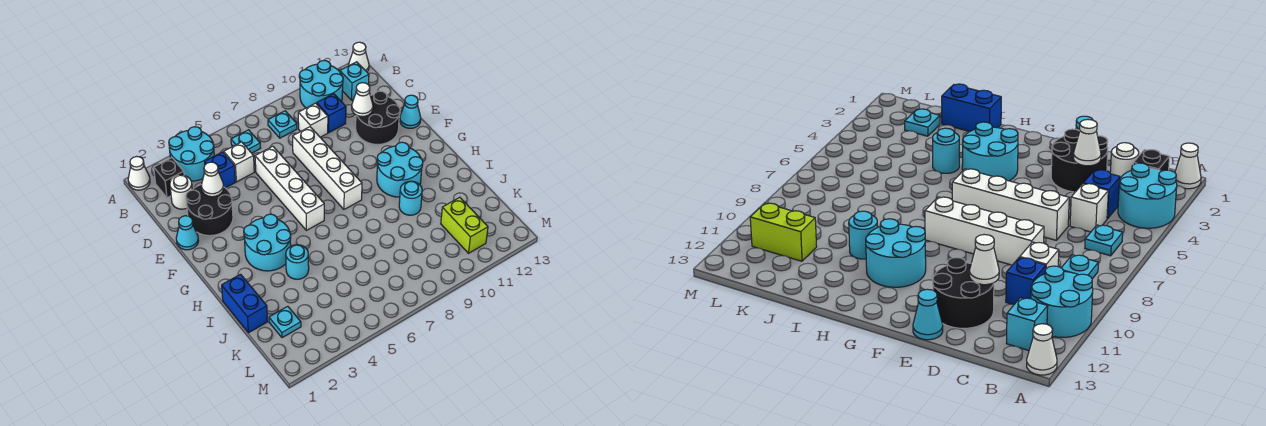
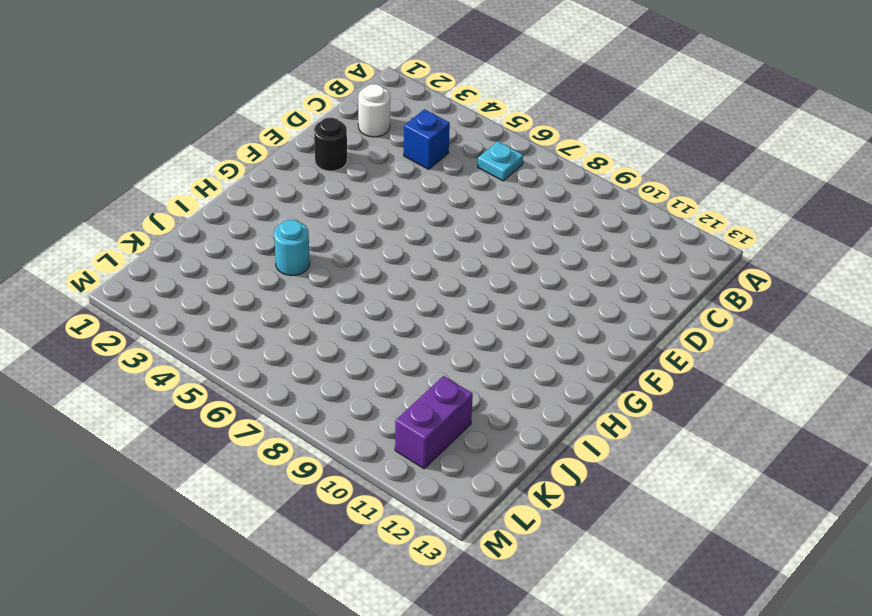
black 1x1 round brick [314,118,347,171] -> black 2x2 round brick [186,185,233,236]
purple 1x2 brick [395,376,473,469] -> lime 1x2 brick [441,197,488,253]
none -> white 1x1 cone [128,156,150,190]
none -> cyan 2x2 round brick [169,127,214,181]
none -> cyan 2x2 round brick [299,60,343,108]

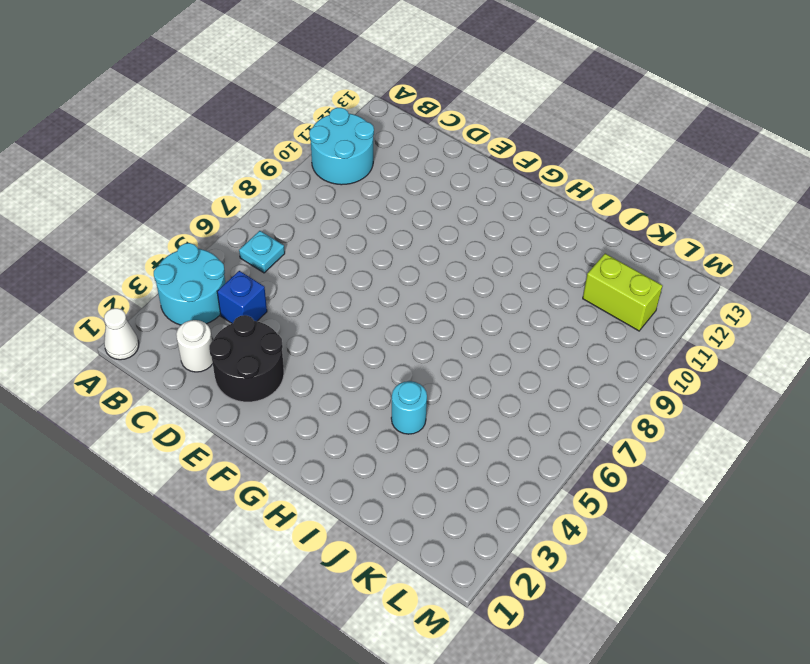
none -> white 1x1 cone [349,42,369,72]
none -> black 1x1 brick [154,158,184,198]
none -> cyan 1x1 plate [268,111,297,138]

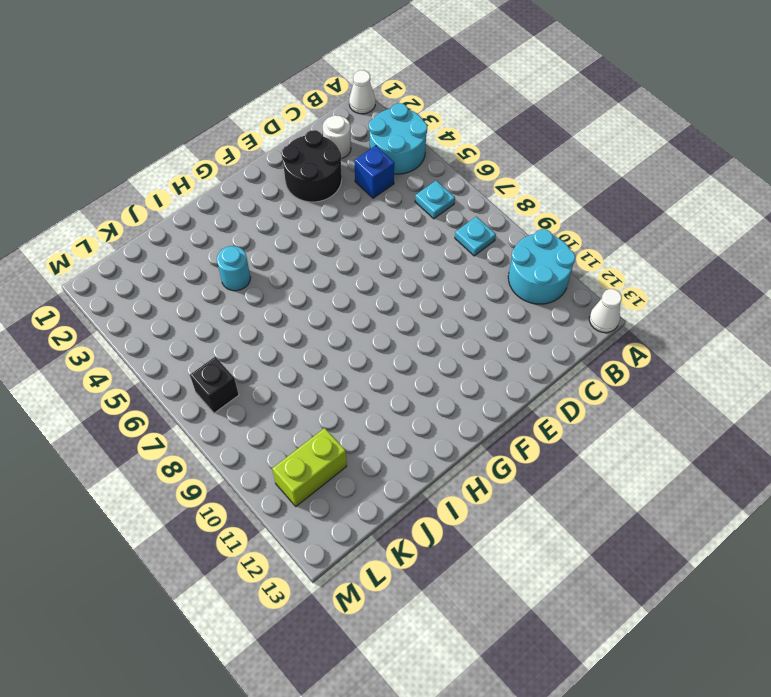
black 1x1 brick [190,357,239,413] -> black 1x1 brick moved to [154,158,184,198]
none -> cyan 1x1 brick [340,62,369,100]
none -> white 1x1 brick [224,142,254,182]
none -> white 1x1 brick [298,103,328,137]

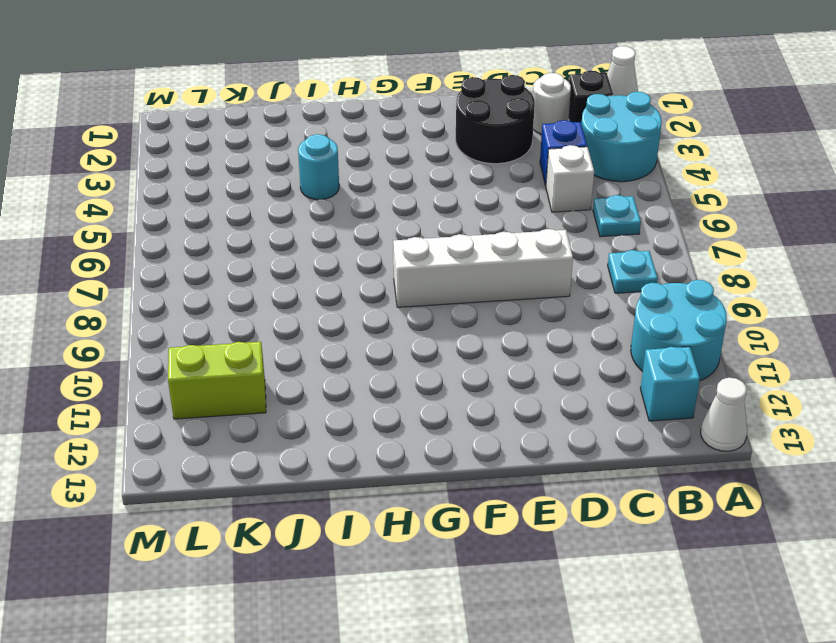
none -> white 1x1 brick [298,103,328,137]
none -> blue 1x1 brick [317,94,346,132]
none -> white 1x4 brick [255,146,324,230]

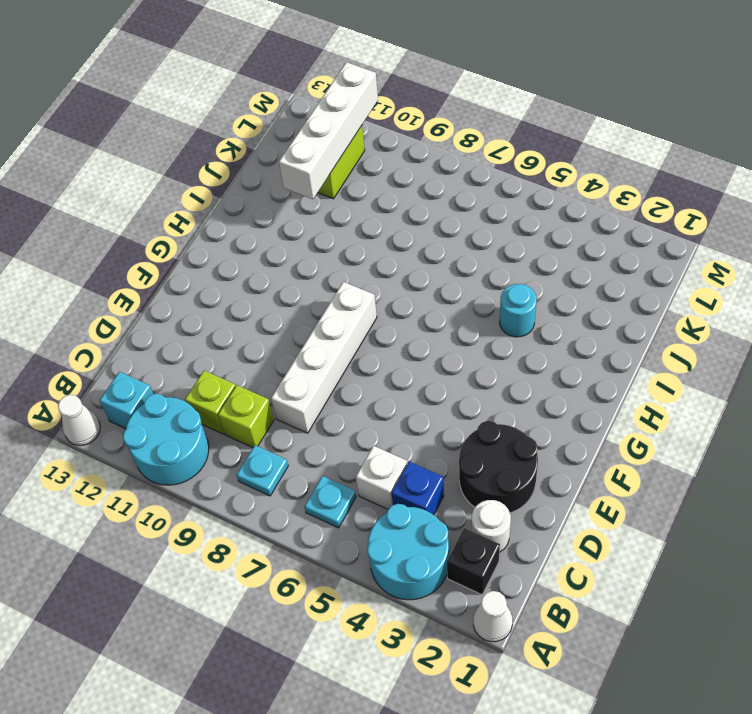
lime 1x1 brick [218,385,274,448] -> white 1x1 brick [298,103,328,137]
lime 1x1 brick [185,371,236,434] -> blue 1x1 brick [317,94,346,132]
white 1x4 brick [279,62,378,199] -> white 1x4 brick moved to [255,146,324,230]
none -> black 2x2 round brick [356,91,400,144]
none -> cyan 1x1 cone [176,216,199,250]
none -> cyan 1x1 cone [400,95,421,128]

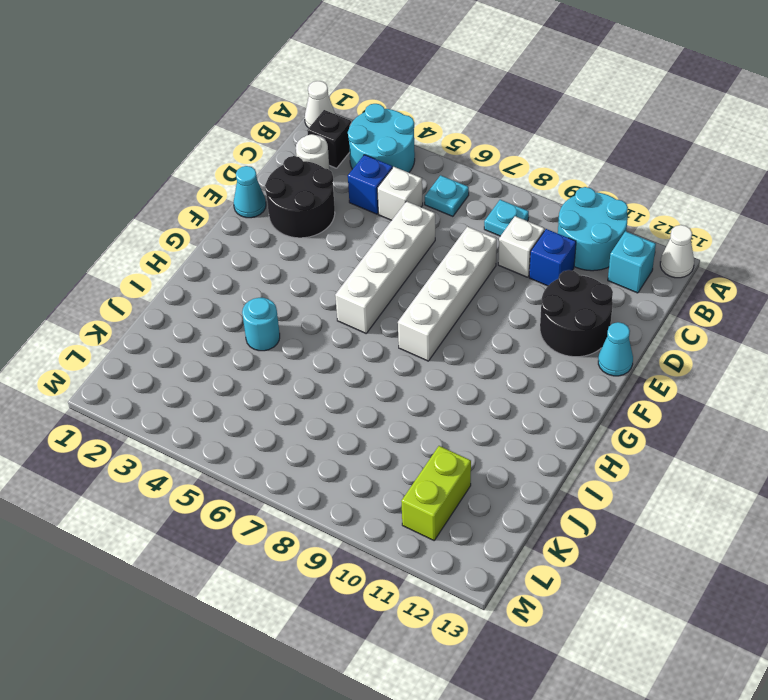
none -> cyan 2x2 round brick [244,214,291,271]
none -> cyan 2x2 round brick [377,142,423,197]
none -> blue 1x2 brick [222,274,267,333]

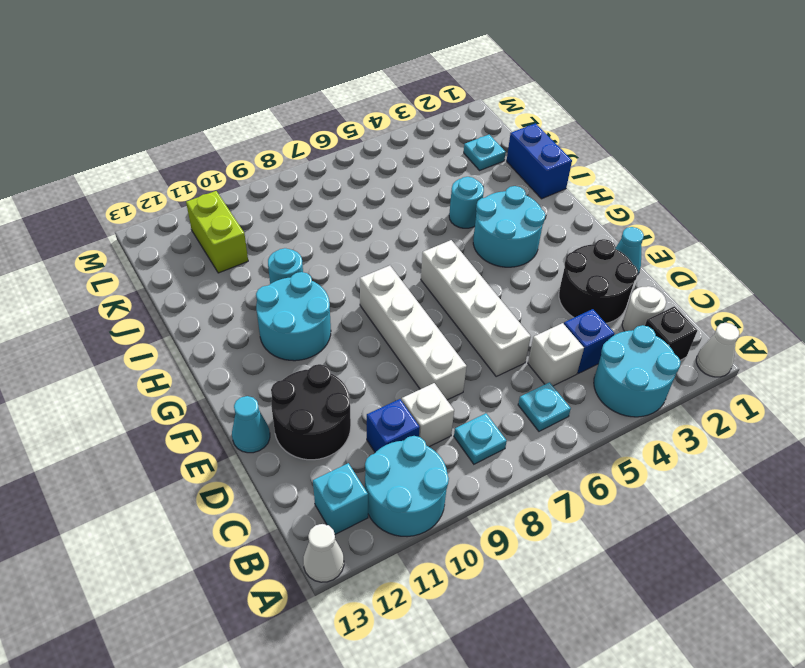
none -> white 1x1 cone [201,162,224,197]
none -> white 1x1 cone [352,83,373,116]

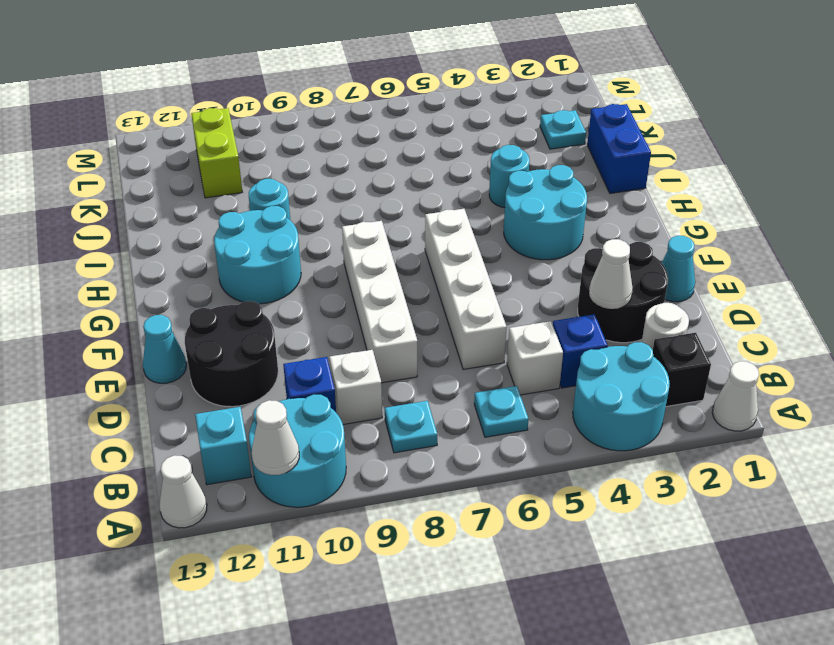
white 1x1 cone [252,400,299,475] -> white 1x1 cone moved to [352,83,373,116]

